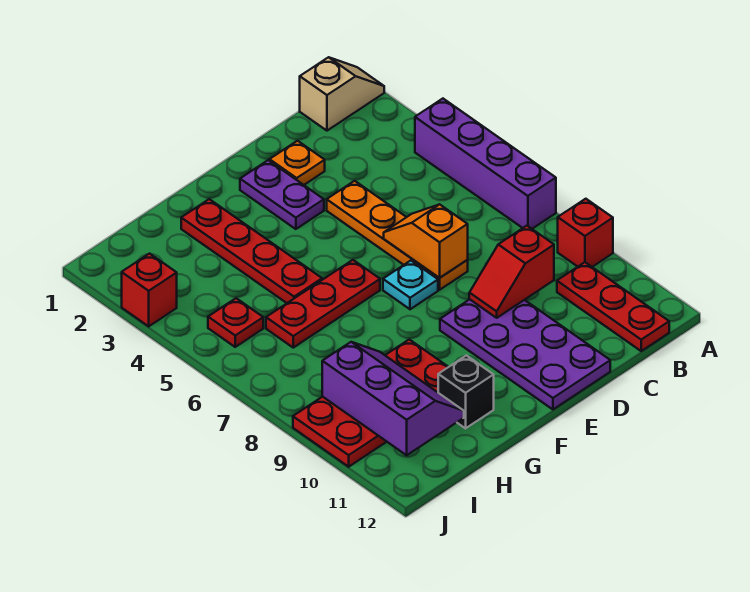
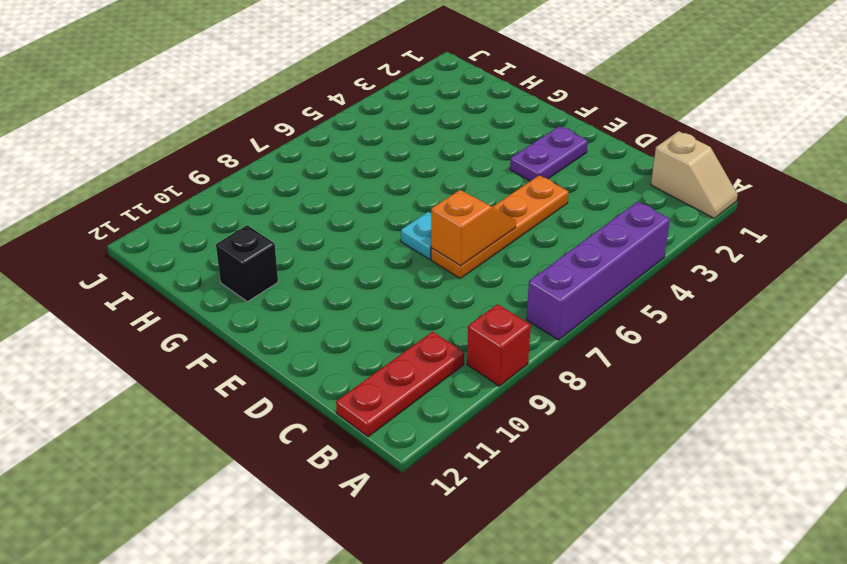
none -> orange 1x1 plate [270,141,325,185]
none -> purple 2x4 plate [440,299,610,409]
none -> red 1x3 plate [266,260,380,348]

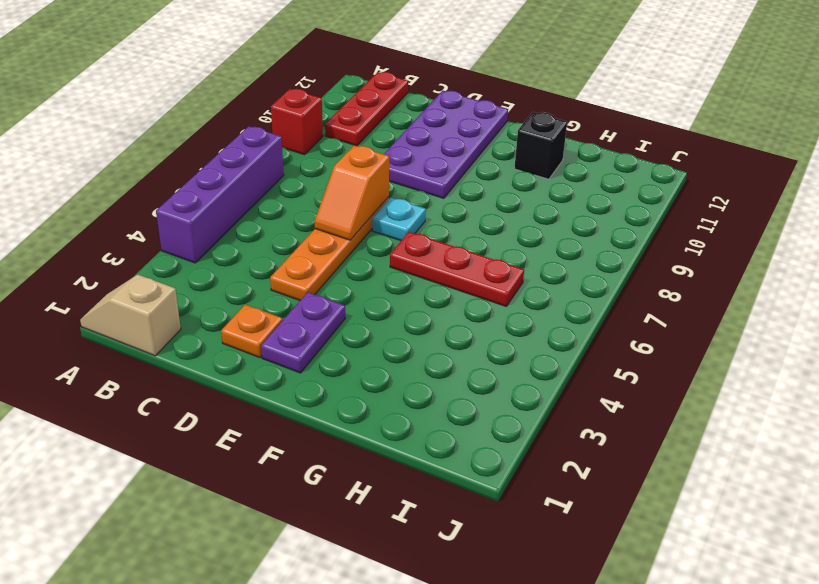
none -> red 1x4 plate [181,199,322,303]
none -> red 2x4 plate [293,339,448,467]
none -> red 1x1 plate [208,298,263,347]

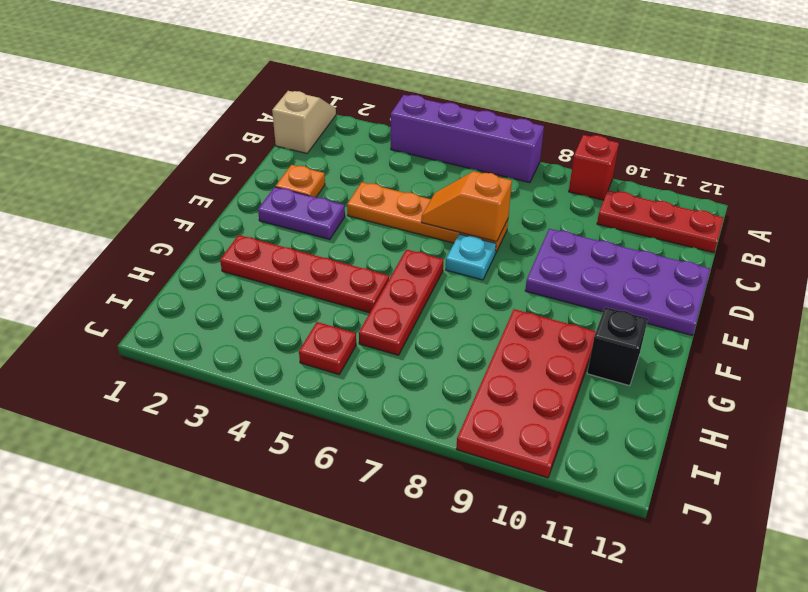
none -> red 1x1 brick [122,254,177,326]
none -> red 1x2 slope [469,226,554,318]
none -> purple 2x3 slope [322,342,464,455]

